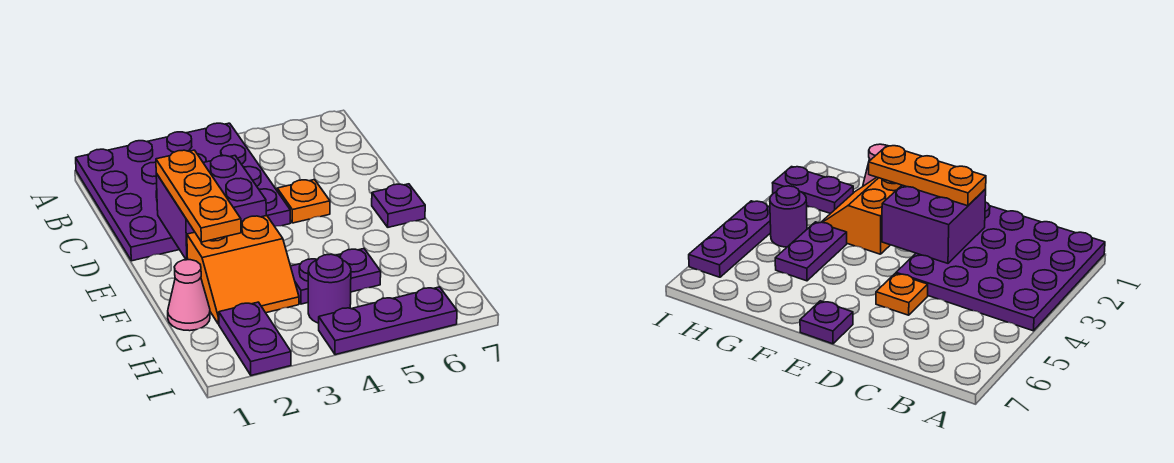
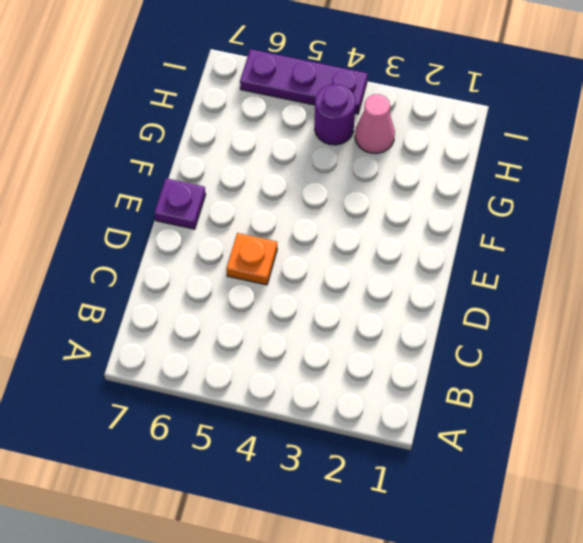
pink 1x1 cone [355,94,395,154] -> pink 1x1 cone moved to [168,260,210,331]
none -> purple 4x4 plate [76,123,290,261]
none -> orange 2x2 slope [187,216,299,324]

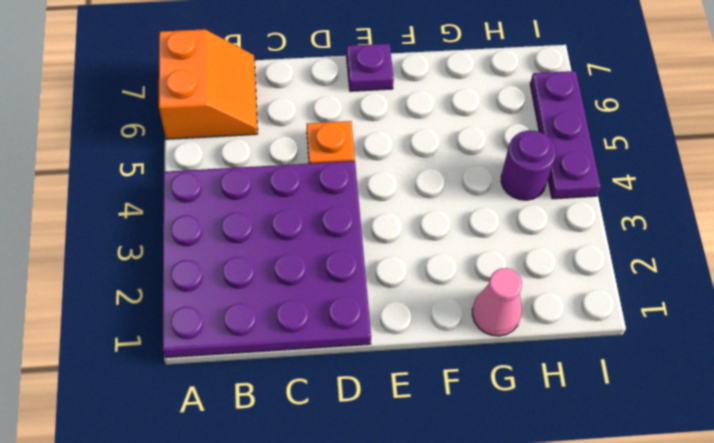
orange 2x2 slope [159,29,258,139] -> orange 2x2 slope moved to [187,216,299,324]
none -> purple 1x2 plate [291,249,381,304]
none -> purple 1x2 plate [219,302,291,375]

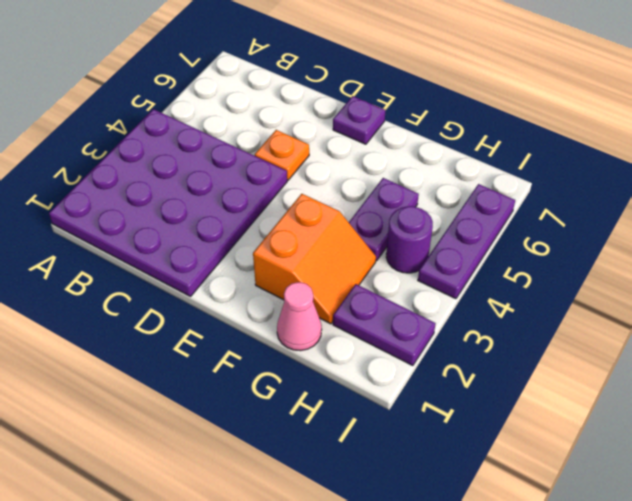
none -> purple 2x2 brick [156,156,266,260]
none -> orange 1x3 plate [156,150,241,242]

